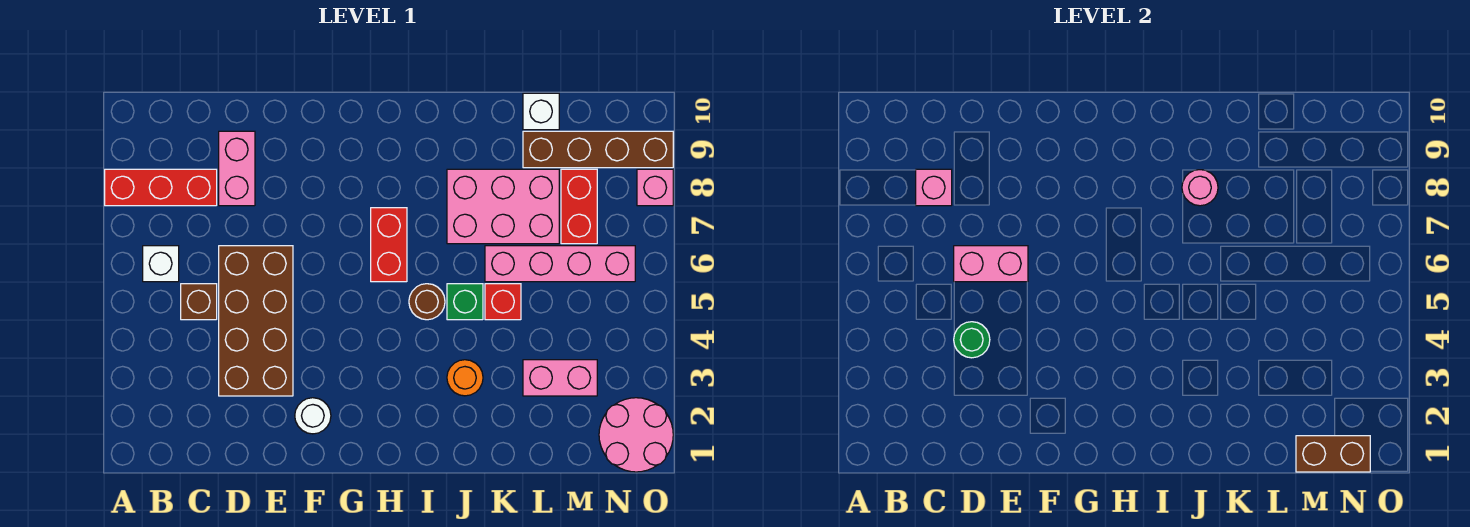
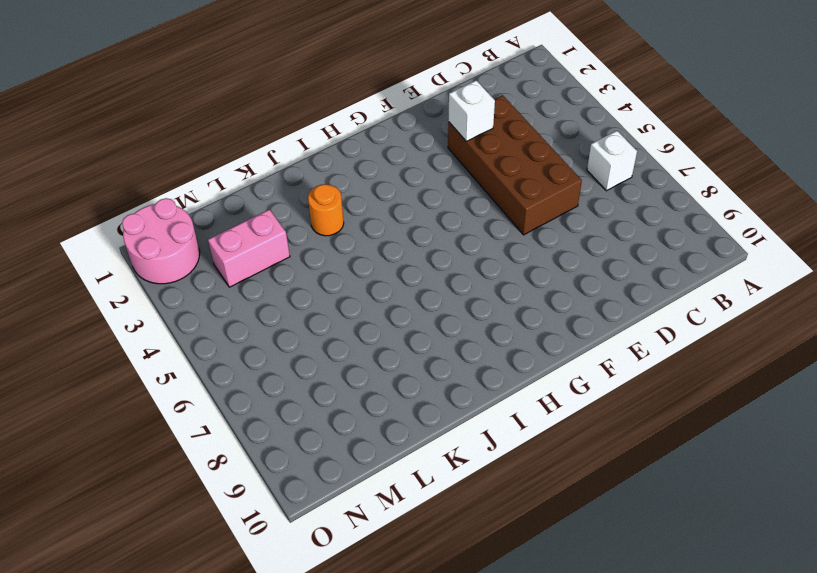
white 1x1 brick [448,80,495,141] -> white 1x1 brick moved to [523,93,559,130]
none -> red 1x3 brick [105,169,217,206]
none -> brown 1x1 brick [181,284,217,320]
none -> pink 1x2 brick [219,131,255,206]

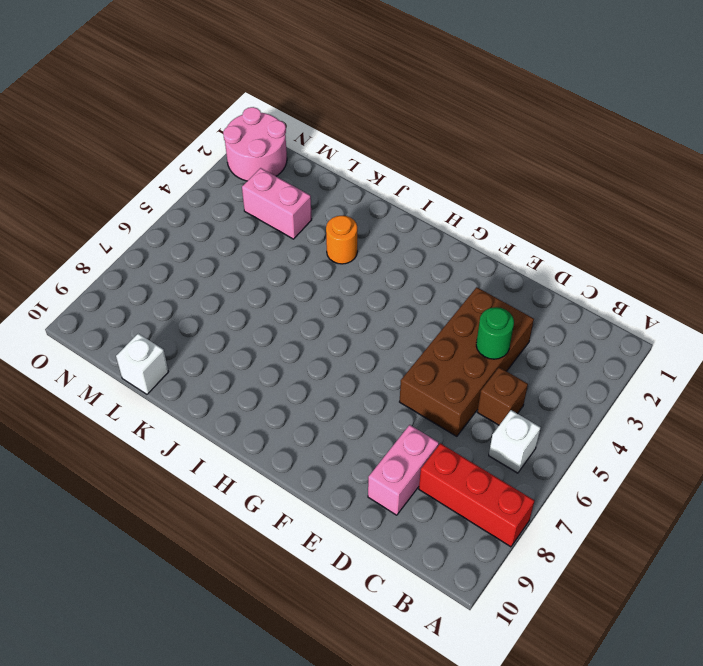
none -> white 1x1 round brick [295,398,331,434]
none -> red 1x2 brick [371,208,407,282]
none -> brown 1x1 round brick [409,284,445,320]

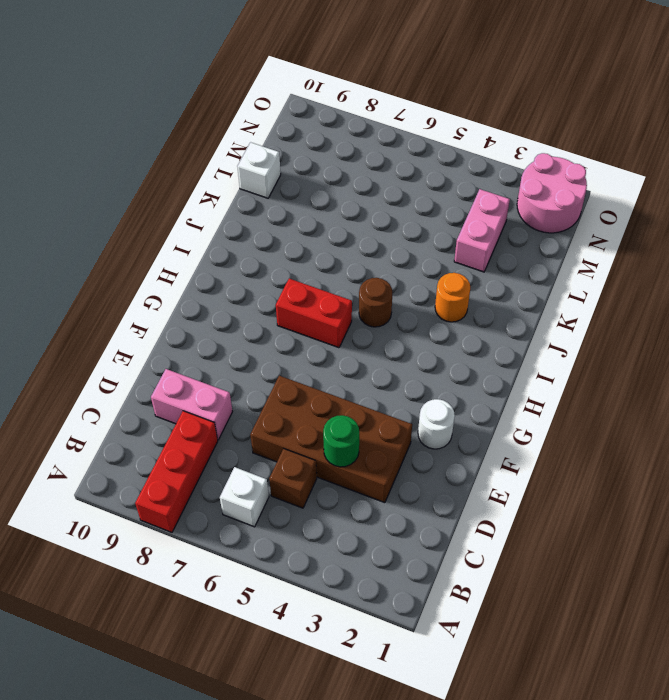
none -> green 1x1 brick [447,284,483,320]
none -> pink 2x3 brick [447,169,559,244]
none -> red 1x1 brick [485,284,521,320]

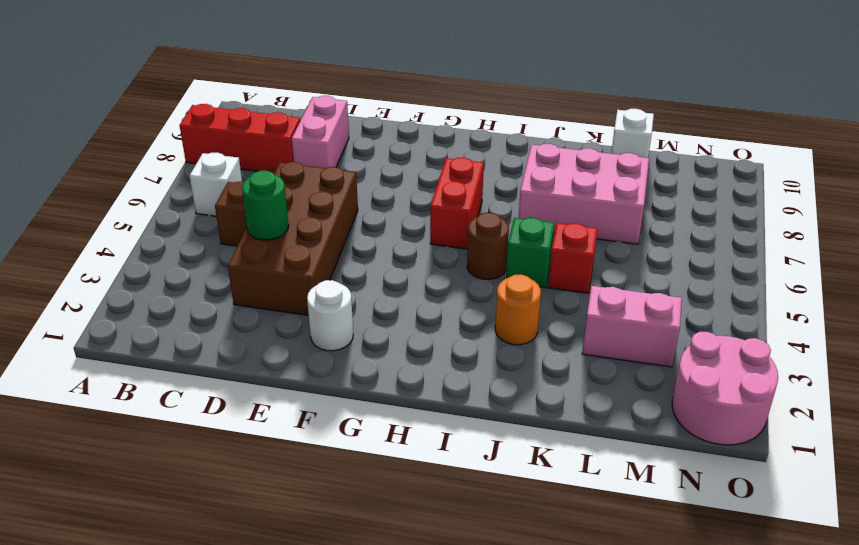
none -> pink 1x4 brick [485,246,635,282]
none -> brown 1x4 brick [523,131,673,168]
none -> red 1x2 brick [561,169,597,244]

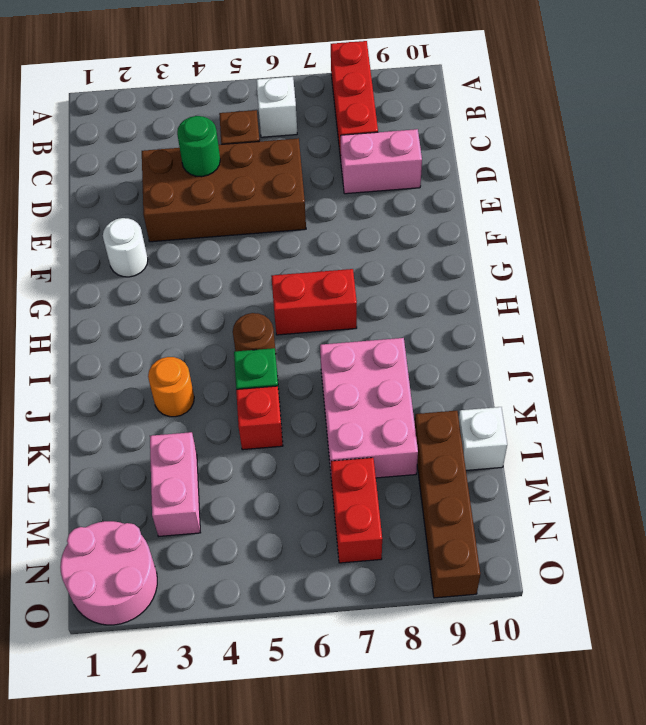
red 1x2 brick [331,458,382,563] -> red 1x2 brick turned to [561,169,597,244]
none -> pink 1x4 brick [485,246,635,282]
none -> pink 1x1 brick [637,169,673,206]
none -> pink 1x1 brick [916,169,952,206]

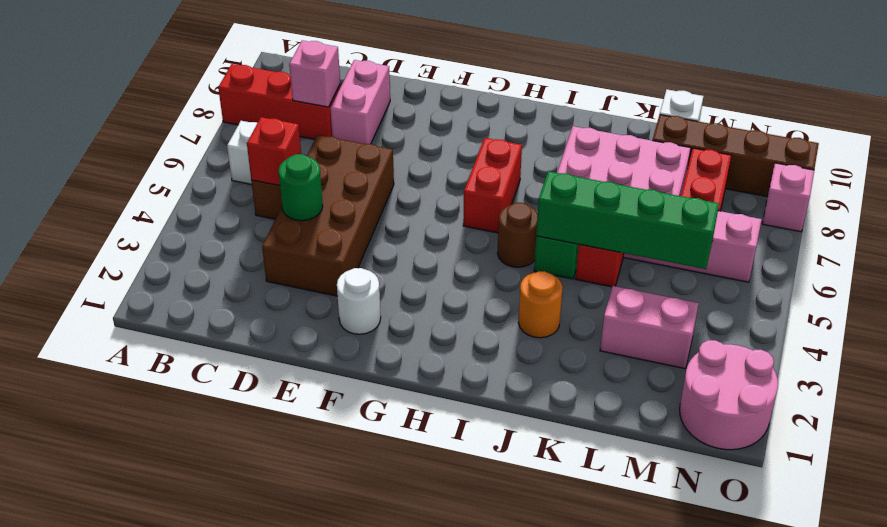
red 1x1 brick [247,117,301,186] -> none
green 1x4 brick [536,171,719,269] -> none
none -> pink 1x2 brick [954,246,1028,282]
none -> pink 1x1 round brick [1182,170,1218,206]
none -> brown 1x2 brick [1296,436,1370,472]

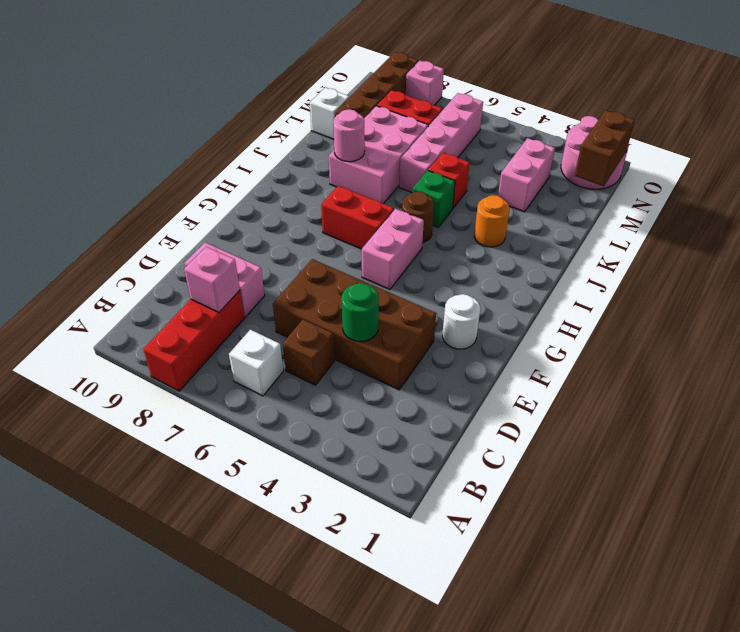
pink 1x2 brick [362,209,424,289] -> pink 1x2 brick moved to [954,246,1028,282]

